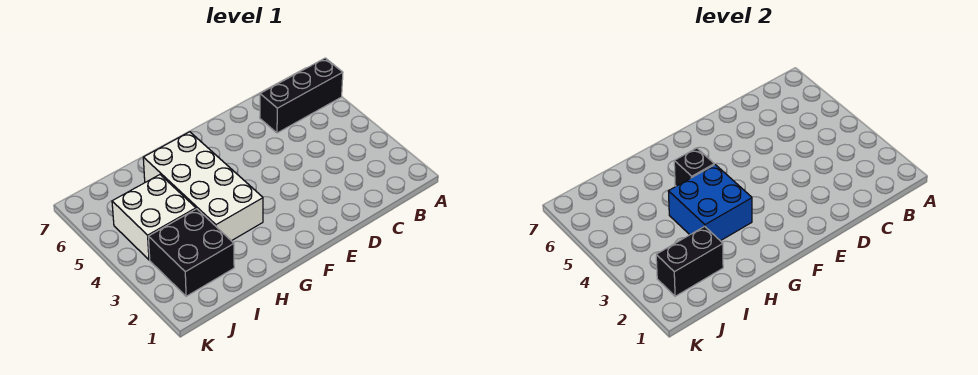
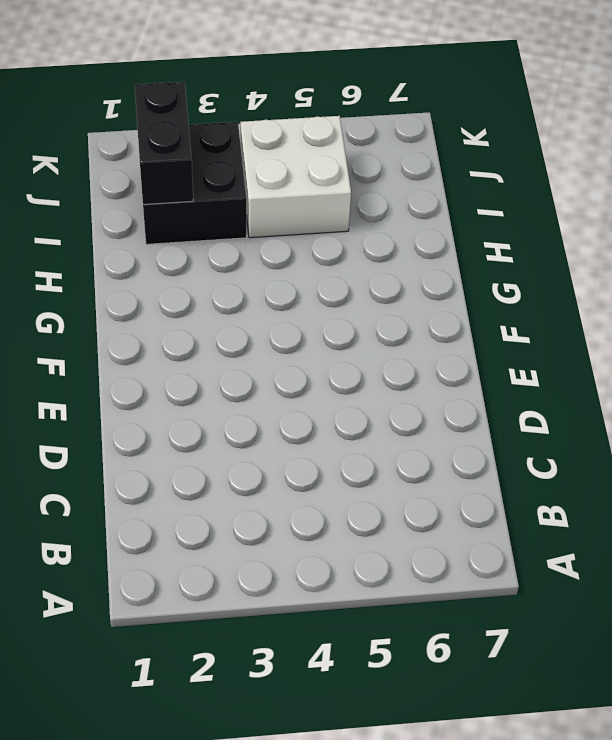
none -> black 1x3 brick [260,58,343,133]
none -> white 2x4 brick [143,132,263,241]

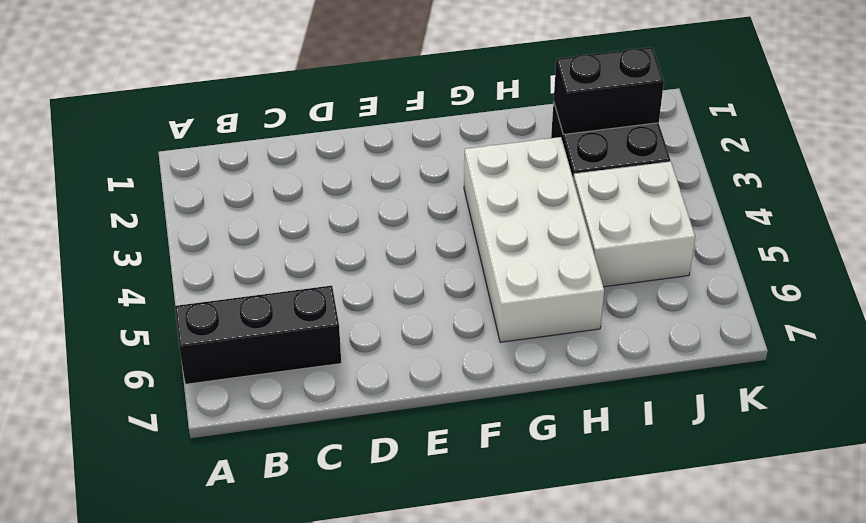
none -> blue 2x2 brick [668,165,752,241]
none -> black 1x1 brick [674,148,714,186]

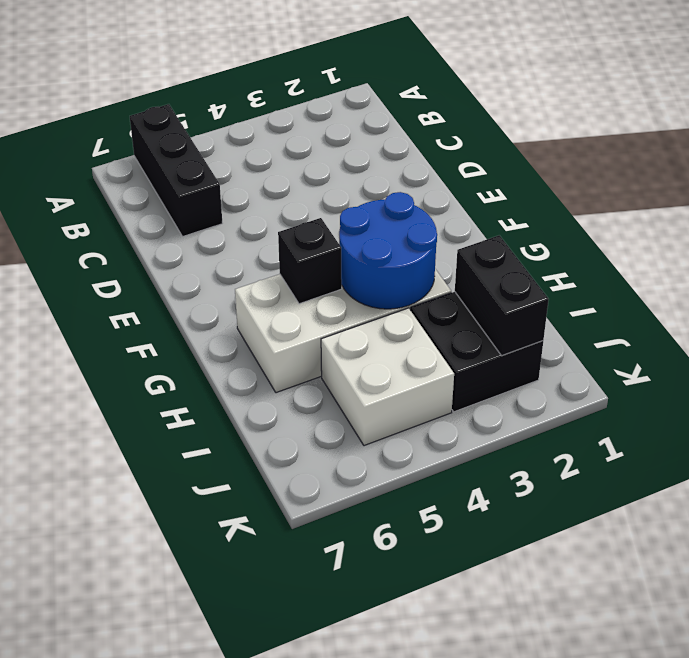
blue 2x2 round brick [339,192,437,309] -> blue 2x2 brick [668,165,752,241]

